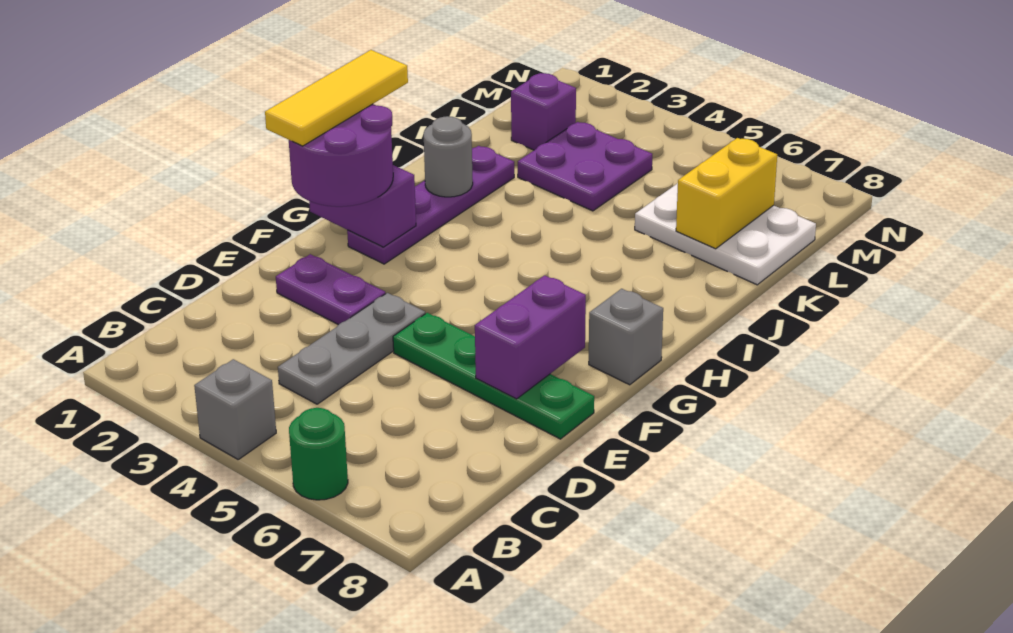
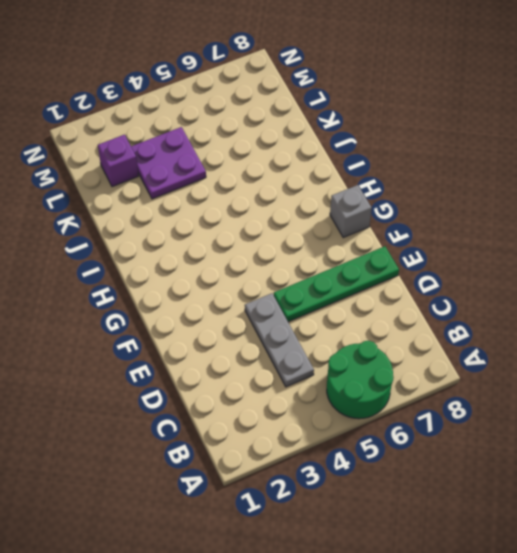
green 2x2 round brick [327,341,394,419] -> green 1x1 round brick [289,408,348,500]
none -> grey 1x1 brick [194,359,276,459]
none -> purple 1x2 plate [276,254,386,325]
none -> purple 1x4 plate [347,146,514,264]

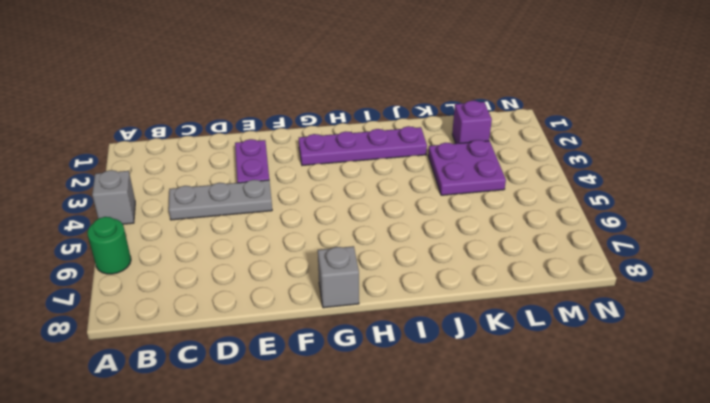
none -> green 1x4 plate [393,313,594,439]
none -> white 2x3 plate [635,183,816,285]
none -> purple 1x2 brick [475,275,586,399]

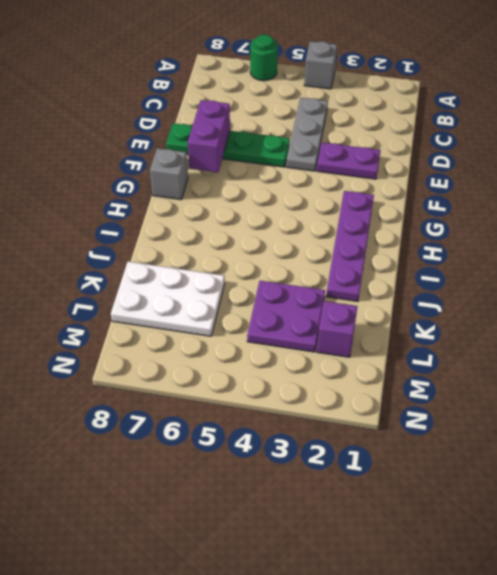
none -> purple 1x2 brick [309,165,416,247]
none -> grey 1x1 round brick [424,116,473,197]
none -> yellow 1x2 brick [676,138,777,249]

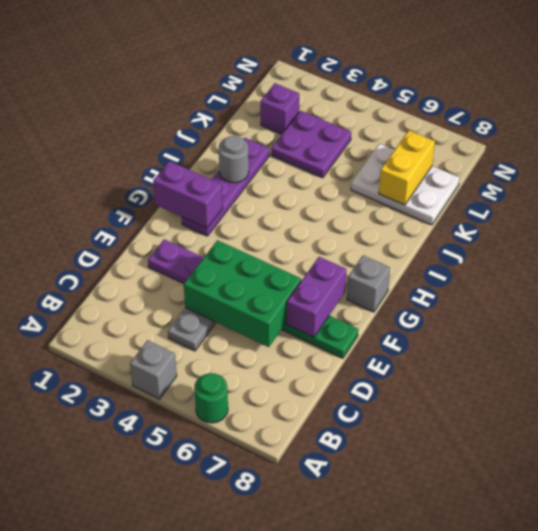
green 2x3 brick [184,240,301,347] -> none
none -> purple 2x2 round brick [289,104,393,207]
none -> yellow 1x3 tile [265,50,408,146]

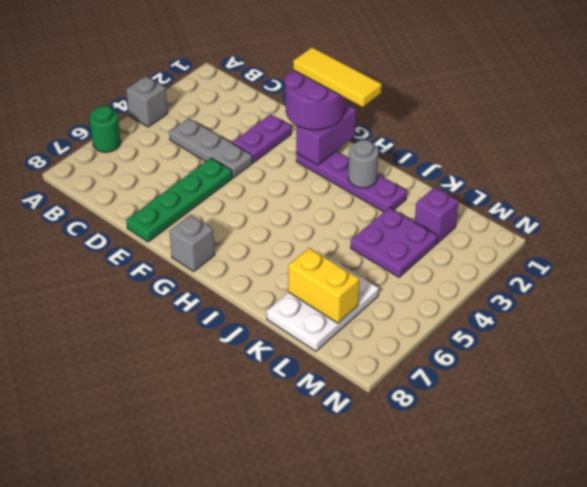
none -> purple 1x2 brick [475,275,586,399]

